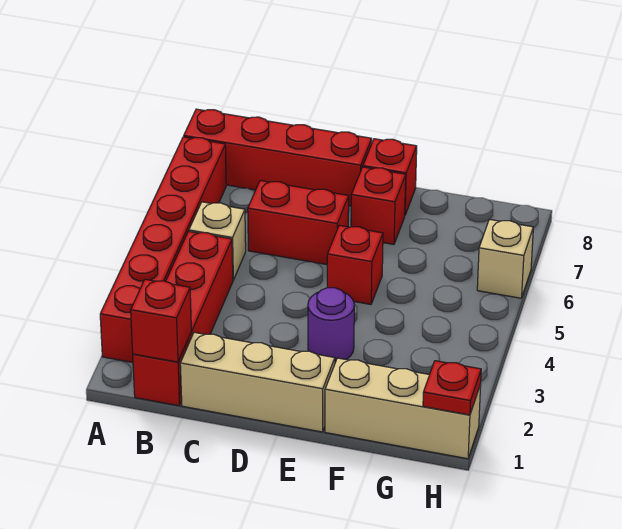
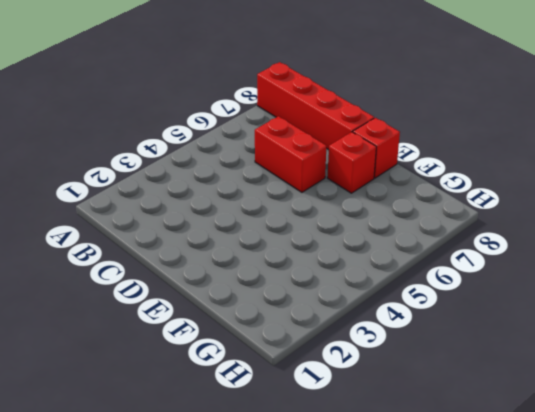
none -> red 1x6 brick [100,137,226,362]
none -> red 1x4 brick [133,232,233,406]
none -> tan 1x1 brick [189,202,246,280]

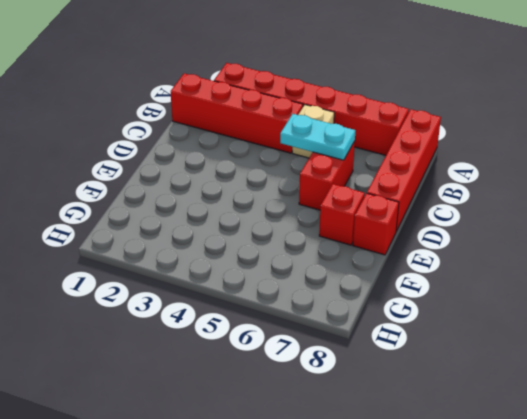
cyan 1x2 plate [280,114,355,160] -> none
none -> tan 1x3 brick [180,332,335,432]
none -> purple 1x1 round brick [308,288,354,362]
none -> red 1x1 brick [327,225,383,304]

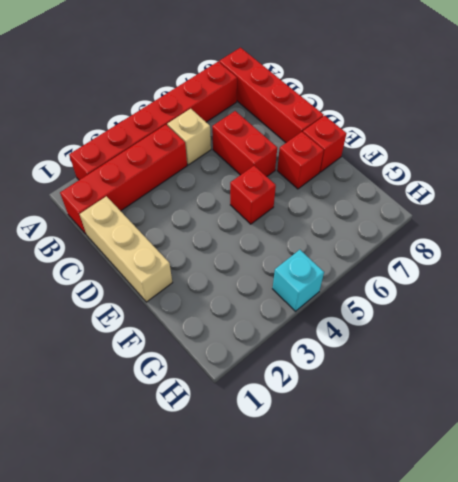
cyan 1x1 brick [273,250,324,311] -> none
none -> purple 1x1 round brick [308,288,354,362]
none -> tan 1x3 brick [325,358,481,459]
none -> tan 1x1 brick [477,219,533,298]

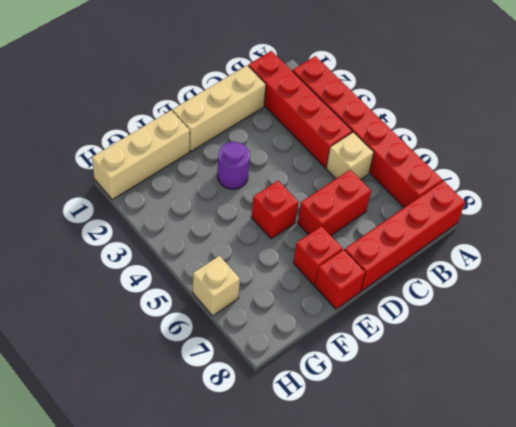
none -> red 1x1 brick [131,279,191,362]
none -> red 1x1 plate [423,361,481,415]

